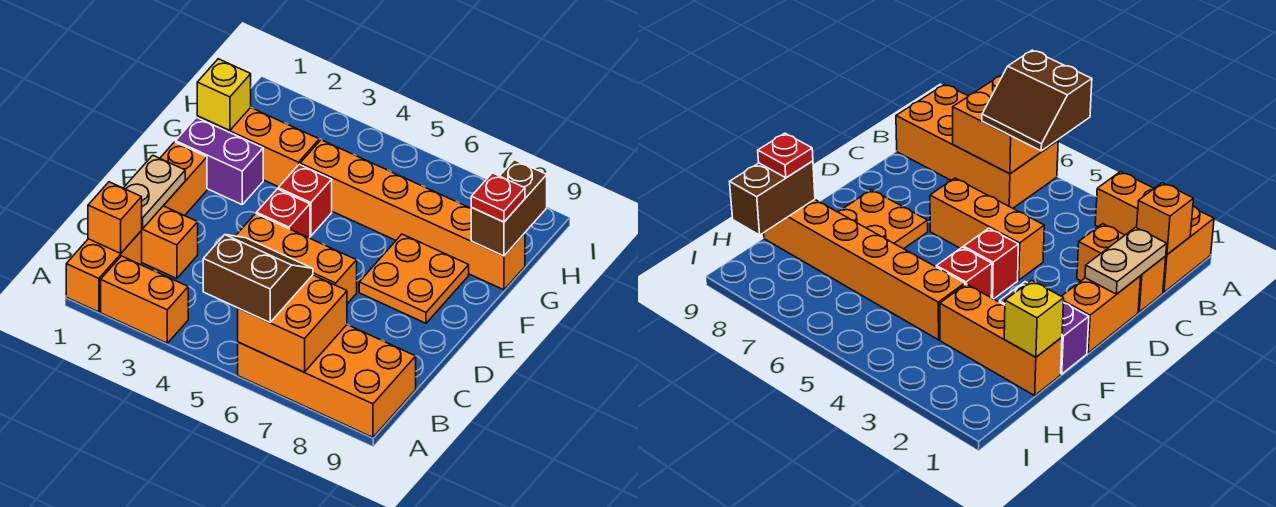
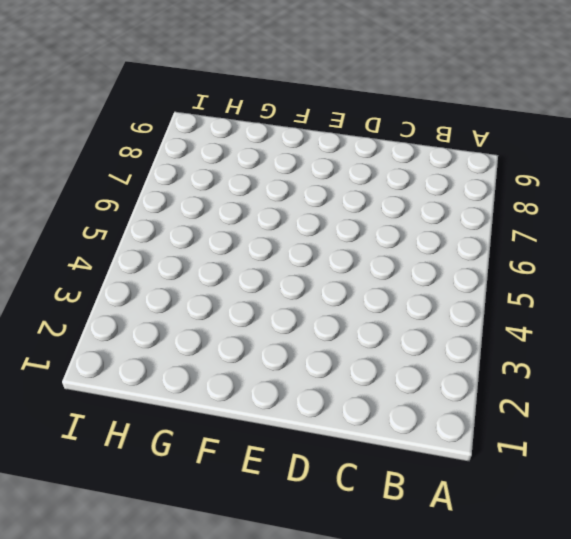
none -> orange 1x2 brick [66,231,142,312]
none -> orange 1x2 brick [101,256,188,343]
none -> orange 2x4 brick [238,325,416,437]

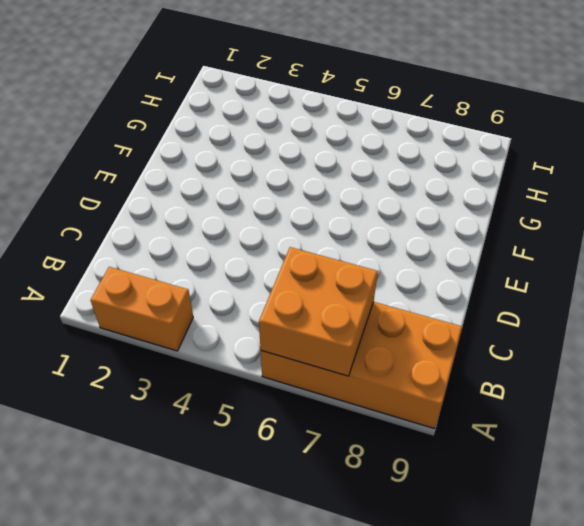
none -> orange 1x2 brick [66,231,142,312]
none -> orange 1x2 brick [141,206,198,279]
none -> orange 1x2 brick [160,142,207,216]

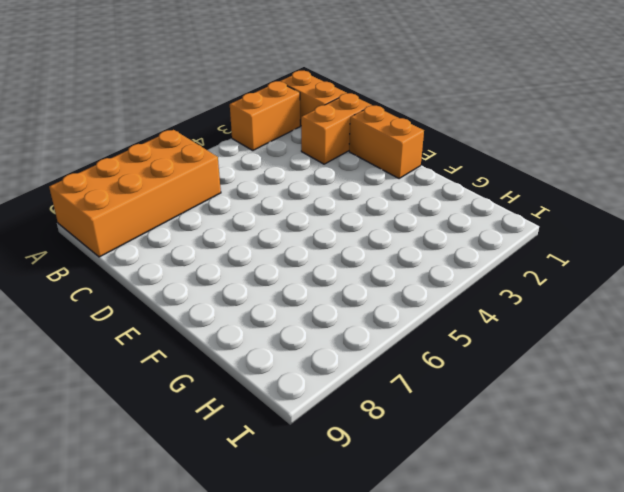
none -> orange 1x3 brick [236,214,357,304]
none -> red 1x1 brick [256,189,310,238]
none -> orange 2x2 plate [359,234,469,323]

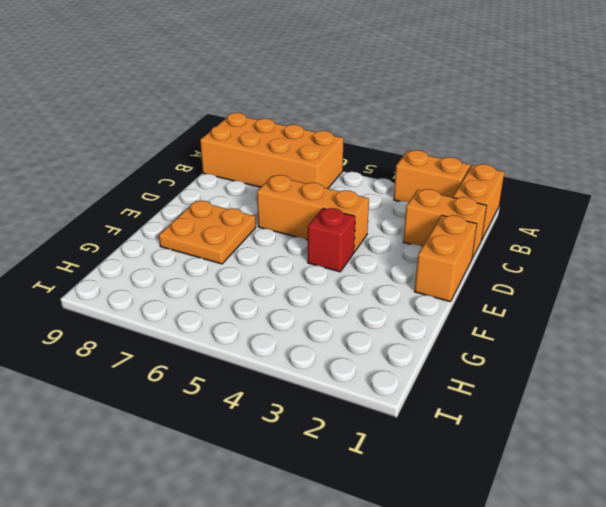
none -> purple 1x2 brick [176,117,263,204]
none -> red 1x1 brick [278,164,332,236]
none -> orange 1x3 brick [197,108,319,187]

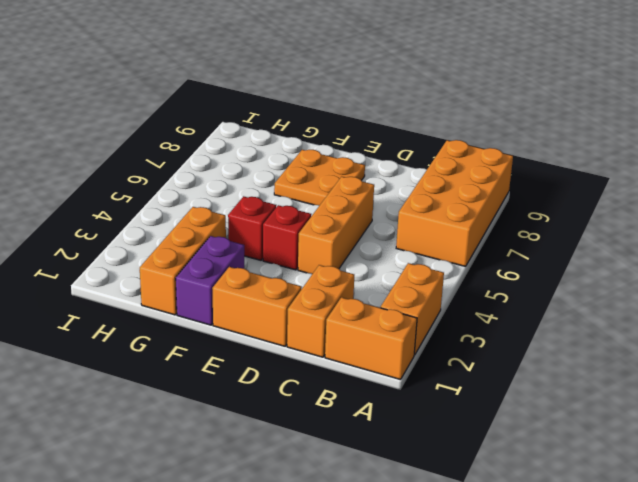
none -> orange 1x6 brick [300,140,525,290]
none -> orange 2x2 brick [238,275,347,372]
none -> orange 1x1 brick [88,182,142,253]

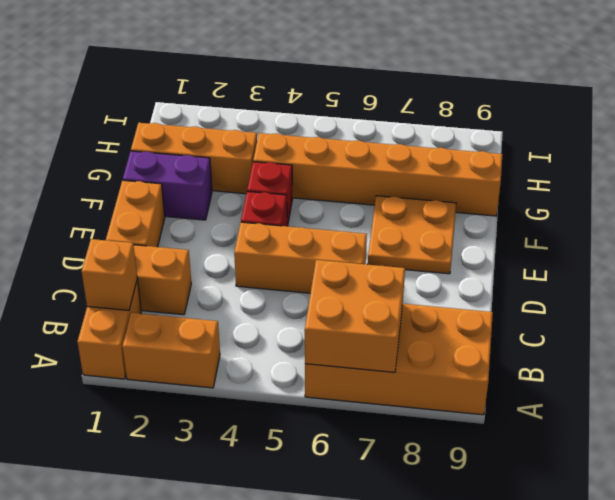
none -> tan 1x2 plate [124,155,185,229]
none -> yellow 1x1 brick [197,59,251,131]
none -> brown 1x2 brick [471,160,547,256]

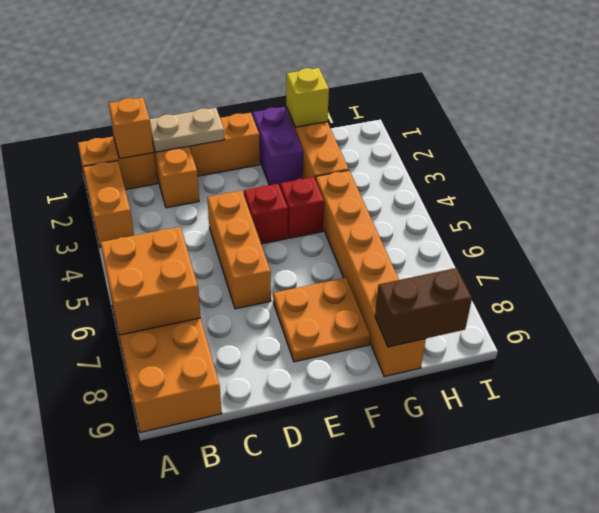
none -> brown 2x2 slope [203,235,313,322]
none -> red 1x1 plate [471,173,525,222]

